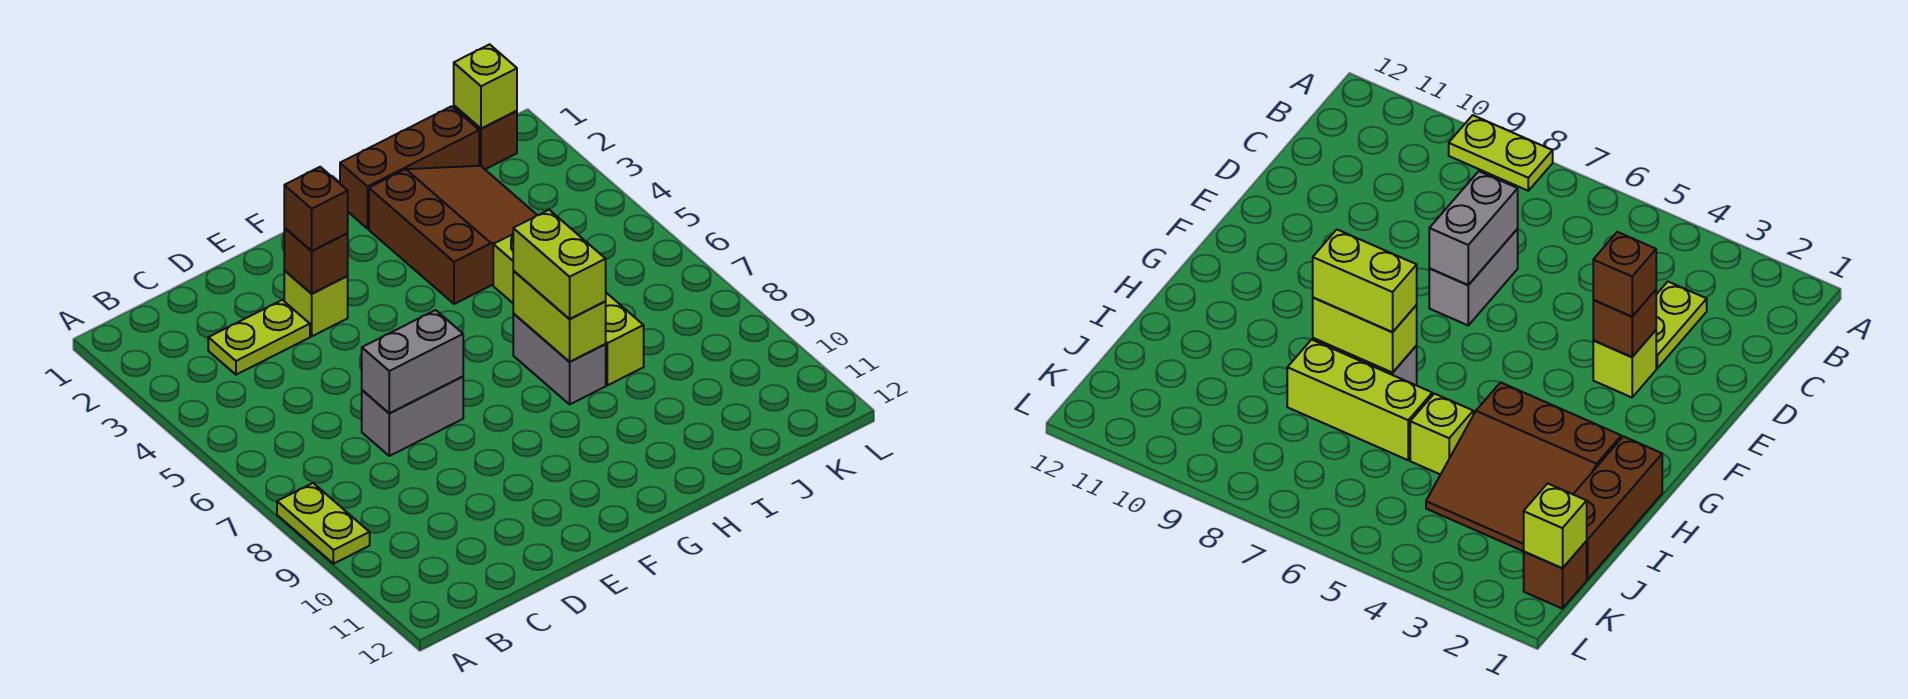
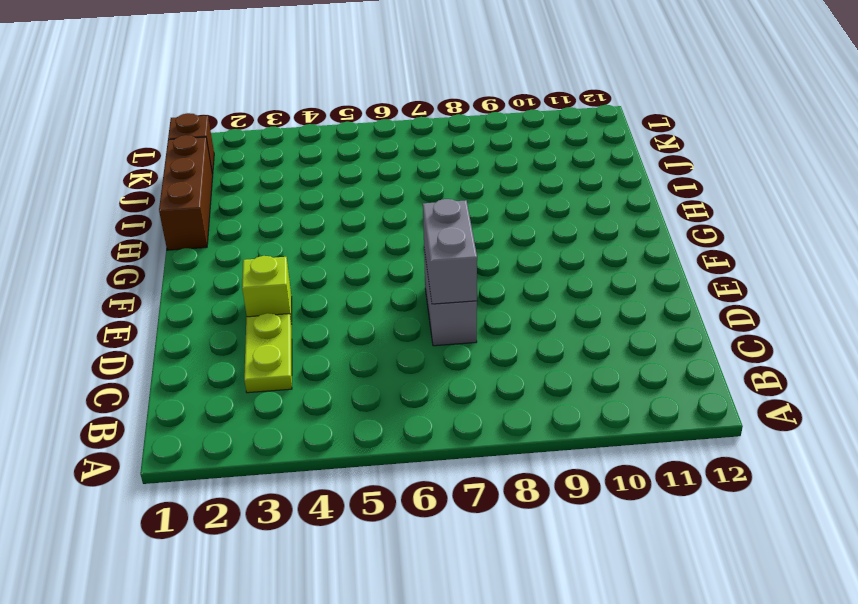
none -> lime 1x2 plate [277,483,370,564]
none -> brown 3x3 slope [369,166,537,304]
none -> grey 1x2 brick [513,313,606,404]

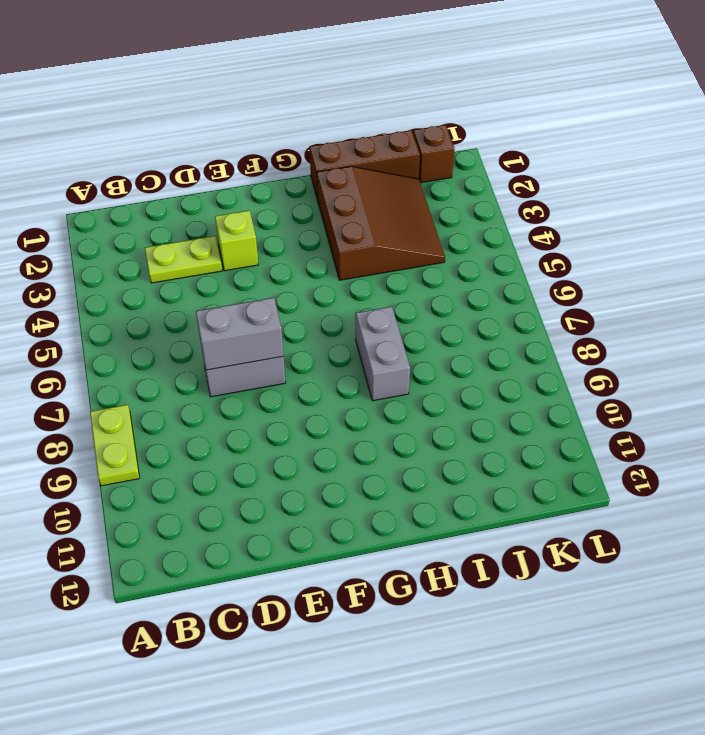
none -> lime 1x1 brick [493,234,514,303]
none -> lime 1x3 brick [605,293,644,385]
none -> brown 1x1 brick [284,228,348,293]

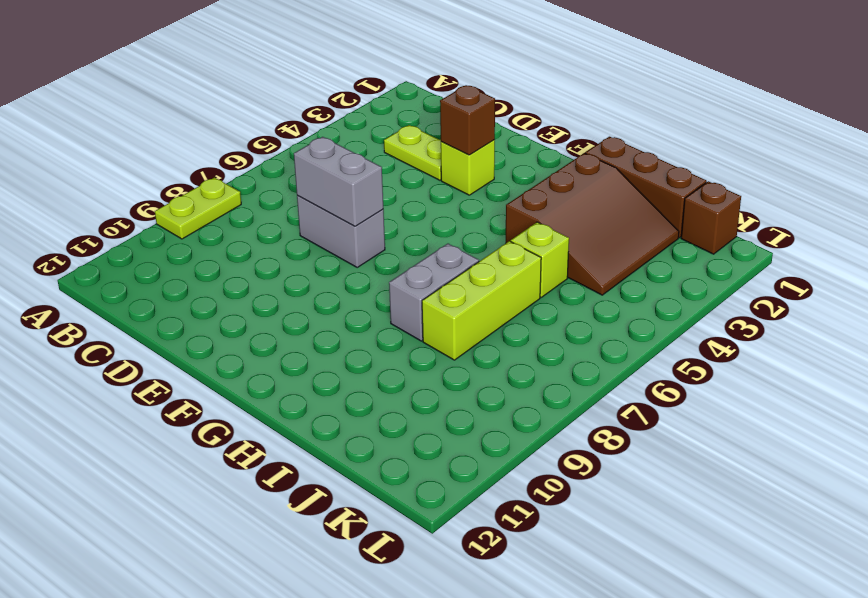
none -> lime 1x2 brick [513,271,606,362]
none -> lime 1x1 brick [454,44,517,129]
none -> brown 1x1 brick [284,167,348,251]

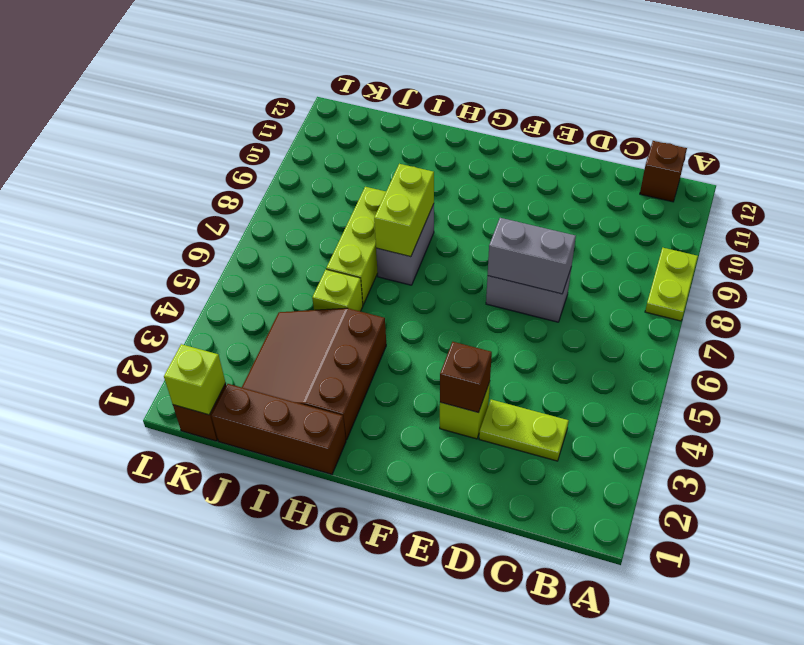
brown 1x1 brick [640,141,687,202] -> brown 1x1 brick moved to [284,167,348,251]
none -> lime 1x2 brick [513,210,606,319]

